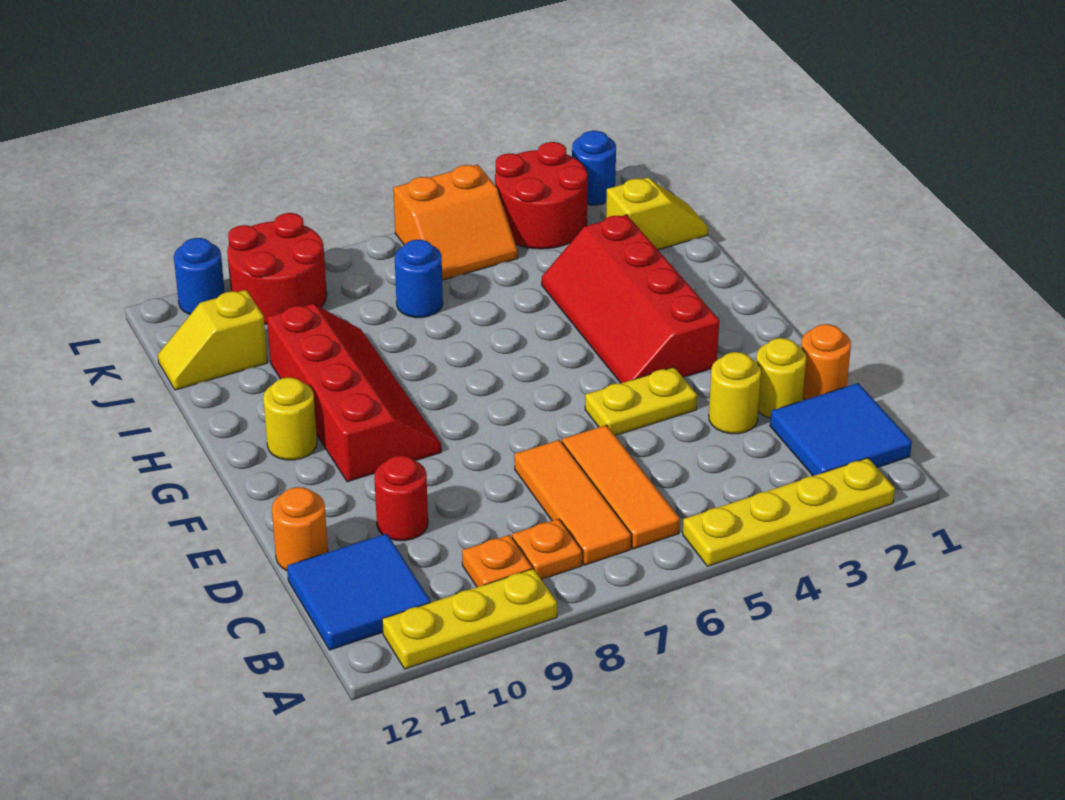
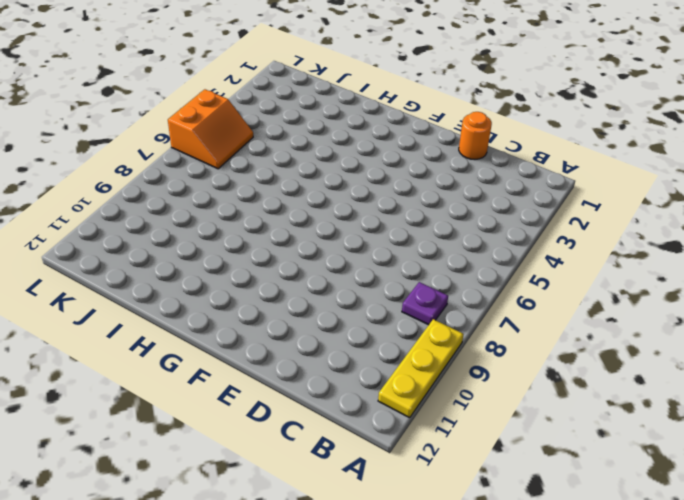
purple 1x1 plate [402,282,448,325] -> orange 1x1 plate [512,519,582,580]
none -> yellow 1x4 plate [683,458,895,566]
none -> blue 2x2 tile [770,383,912,476]
none -> orange 1x3 tile [562,425,680,549]

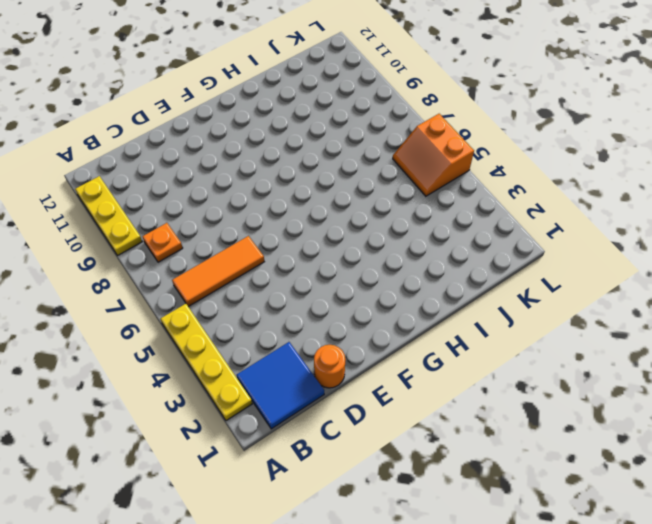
none -> orange 1x3 tile [514,440,631,565]
none -> orange 1x1 plate [462,535,532,587]
none -> blue 2x2 tile [287,534,431,650]

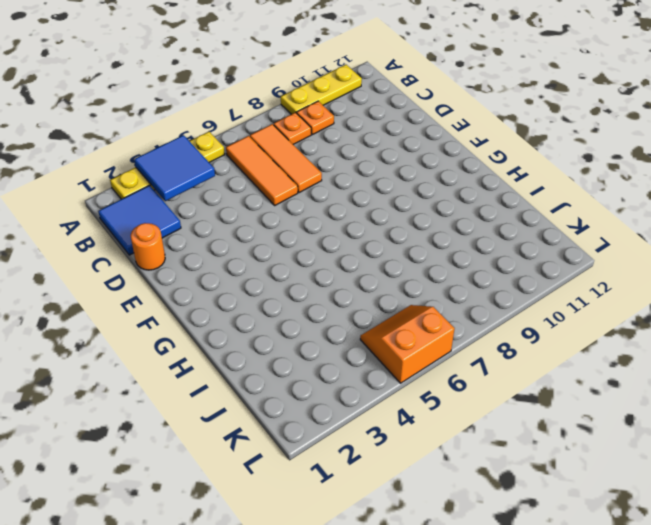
blue 2x2 tile [134,135,215,201] -> blue 2x2 tile moved to [287,534,431,650]
none -> yellow 1x1 round brick [756,338,806,418]
none -> yellow 1x1 round brick [709,352,761,434]
none -> red 1x1 round brick [374,456,428,541]

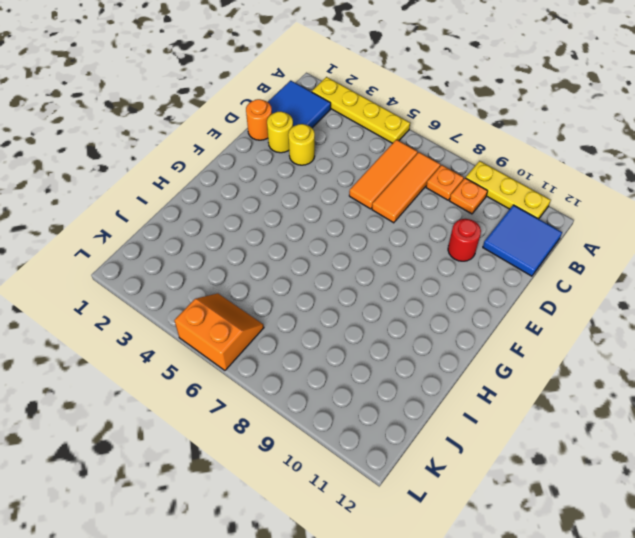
none -> orange 1x1 round brick [272,487,328,570]
none -> yellow 1x2 plate [585,367,697,436]
none -> red 2x4 slope [542,215,719,383]

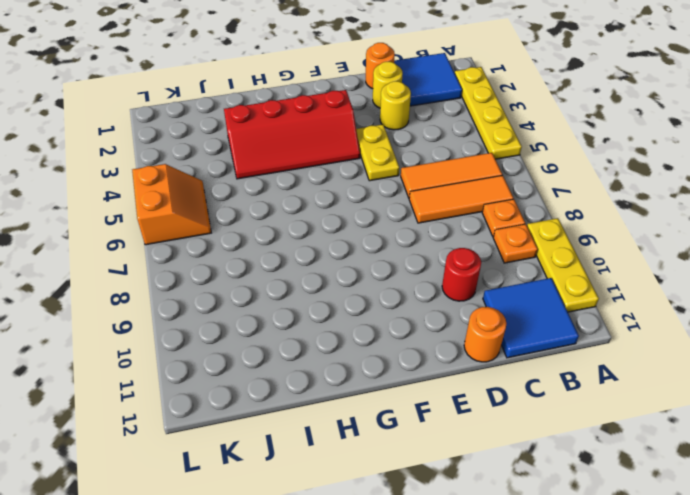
none -> red 2x4 slope [267,304,441,482]
none -> yellow 1x1 round brick [263,378,317,460]
none -> yellow 1x2 slope [606,178,708,250]

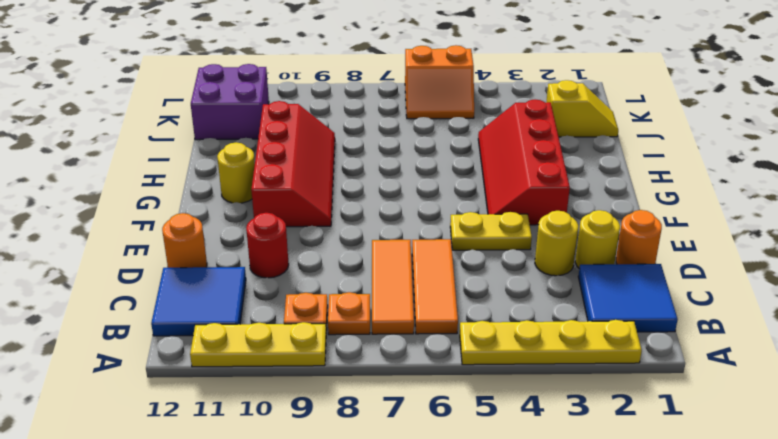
purple 2x2 brick [191,64,269,140] -> yellow 1x2 slope [158,290,268,390]
none -> blue 1x1 round brick [395,240,443,318]
none -> red 2x2 round brick [495,142,588,249]
none -> red 2x2 round brick [227,213,327,324]

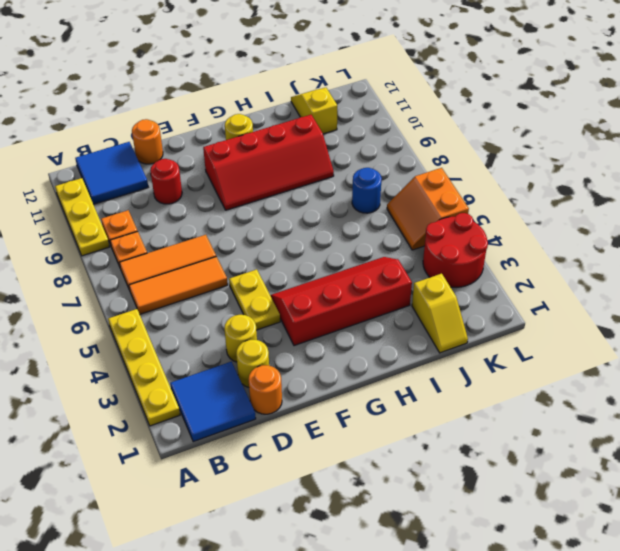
none -> red 2x2 round brick [227,213,327,324]
none -> blue 1x1 round brick [572,131,616,205]
none -> blue 1x1 round brick [174,238,225,314]

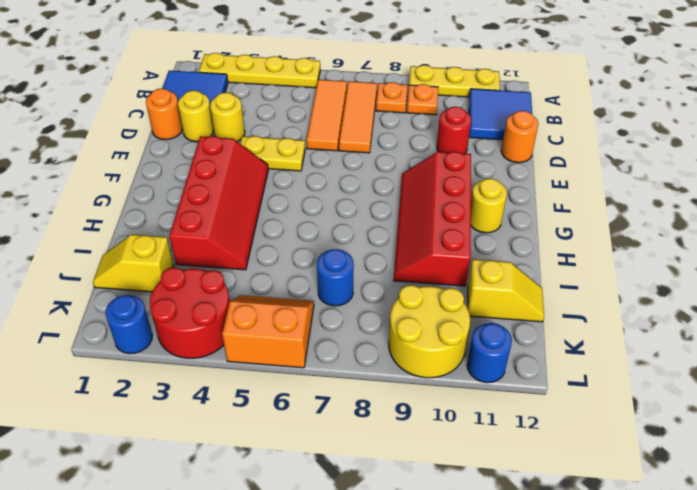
yellow 2x2 round brick [389,285,470,378] -> red 2x2 round brick [227,213,327,324]

